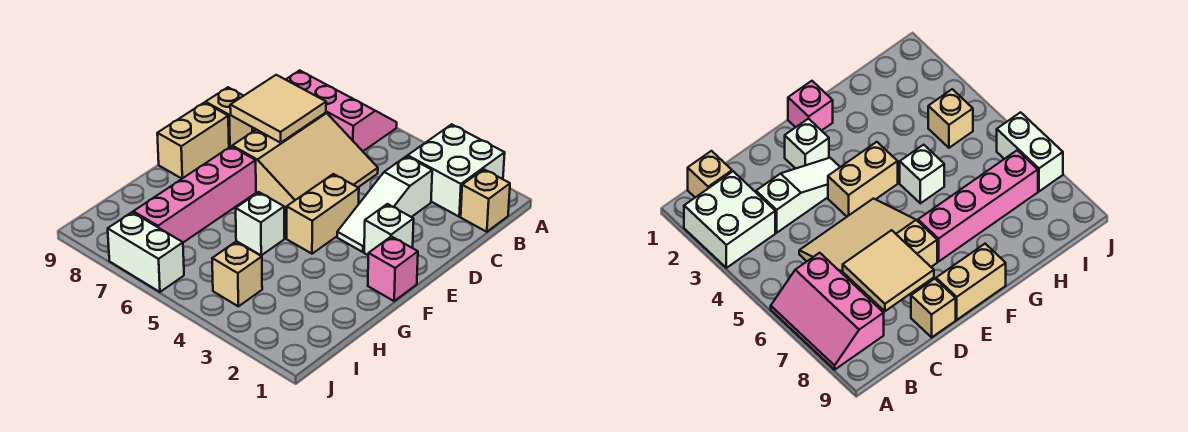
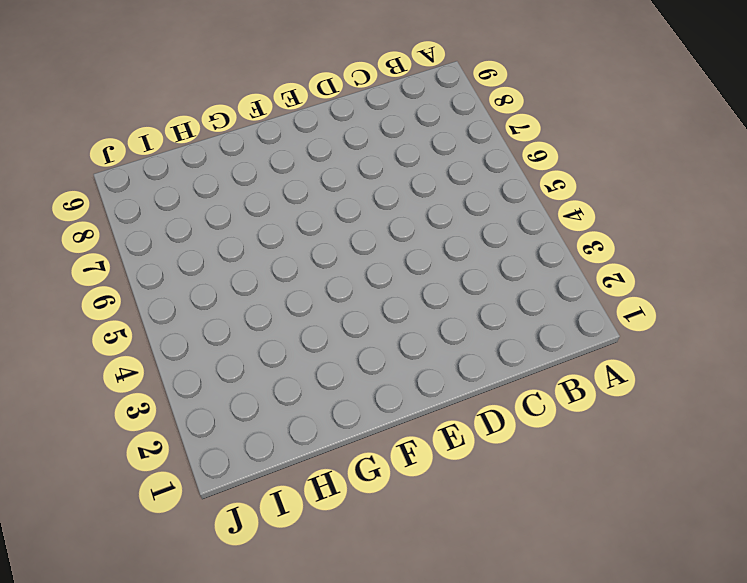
none -> white 2x2 brick [408,124,505,217]
none -> pink 2x3 slope [286,70,397,151]
none -> tan 1x1 brick [461,169,510,232]

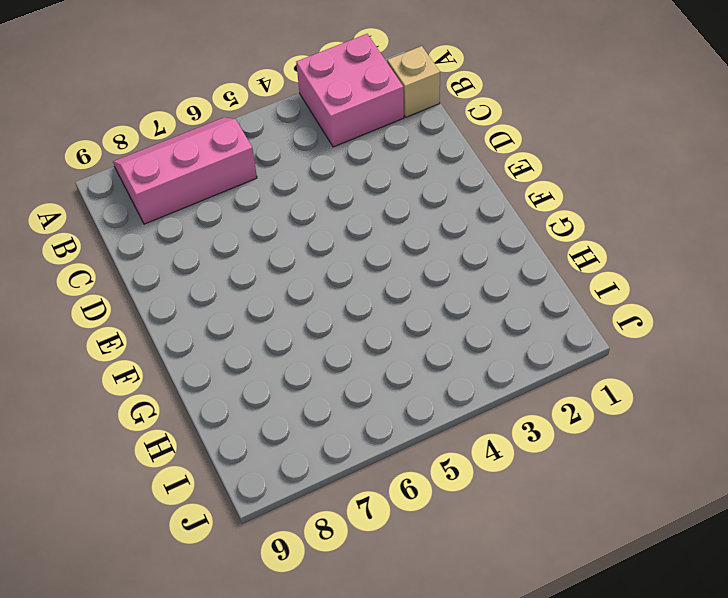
pink 2x2 brick [296,34,404,147] -> white 2x2 brick [408,124,505,217]
none -> white 1x3 slope [337,156,432,252]
none -> tan 3x3 slope [232,113,378,209]
none -> tan 1x1 brick [206,87,252,147]

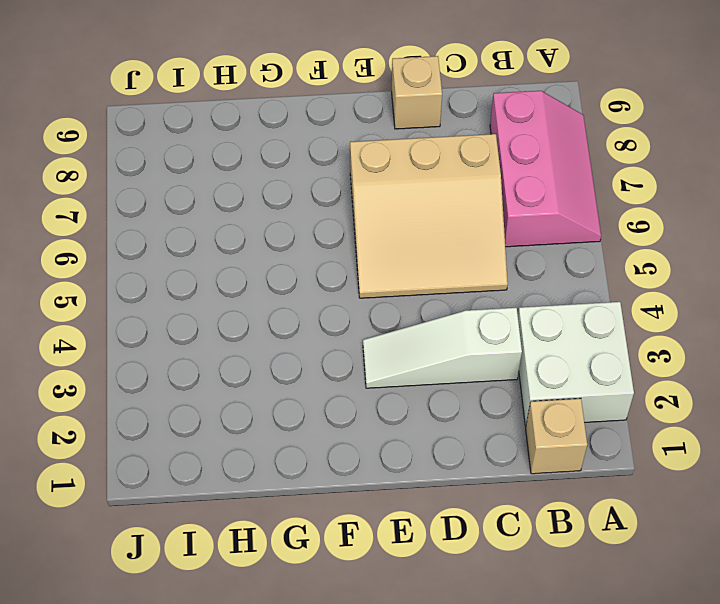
none -> white 1x1 brick [364,204,414,255]
none -> tan 1x2 brick [287,174,359,254]
none -> tan 1x2 brick [157,103,229,179]

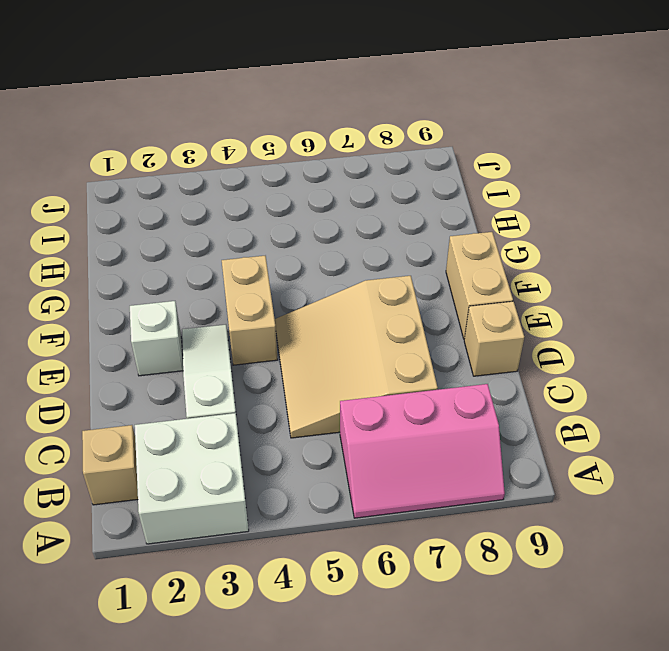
none -> pink 1x1 brick [368,236,418,301]
none -> pink 1x4 brick [133,146,256,242]
none -> white 1x1 brick [236,192,284,255]

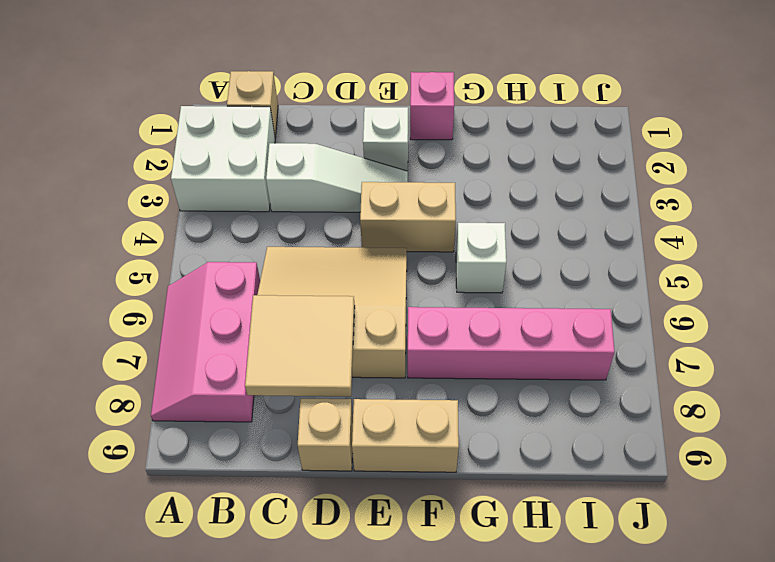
none -> tan 1x1 brick [212,242,262,306]
none -> white 1x2 brick [108,212,184,292]

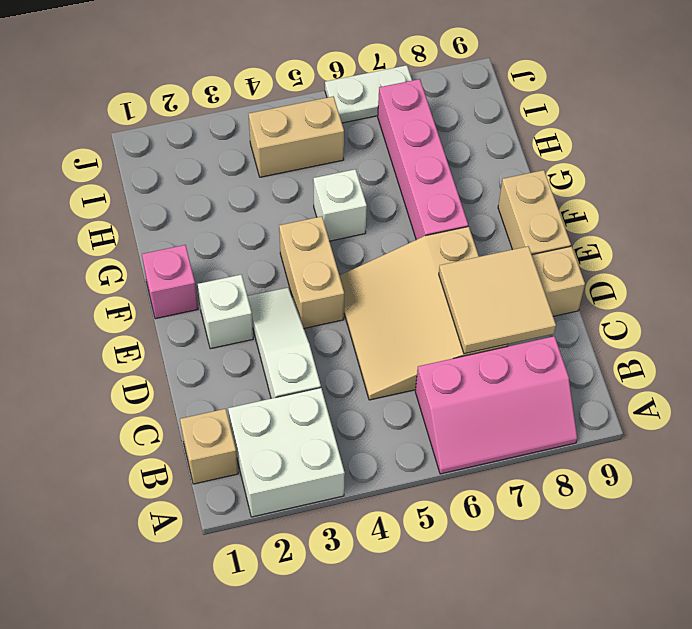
tan 1x2 brick [249,96,344,177] -> tan 1x1 brick [212,242,262,306]
white 1x2 plate [325,65,412,123] -> white 1x2 brick [108,212,184,292]

